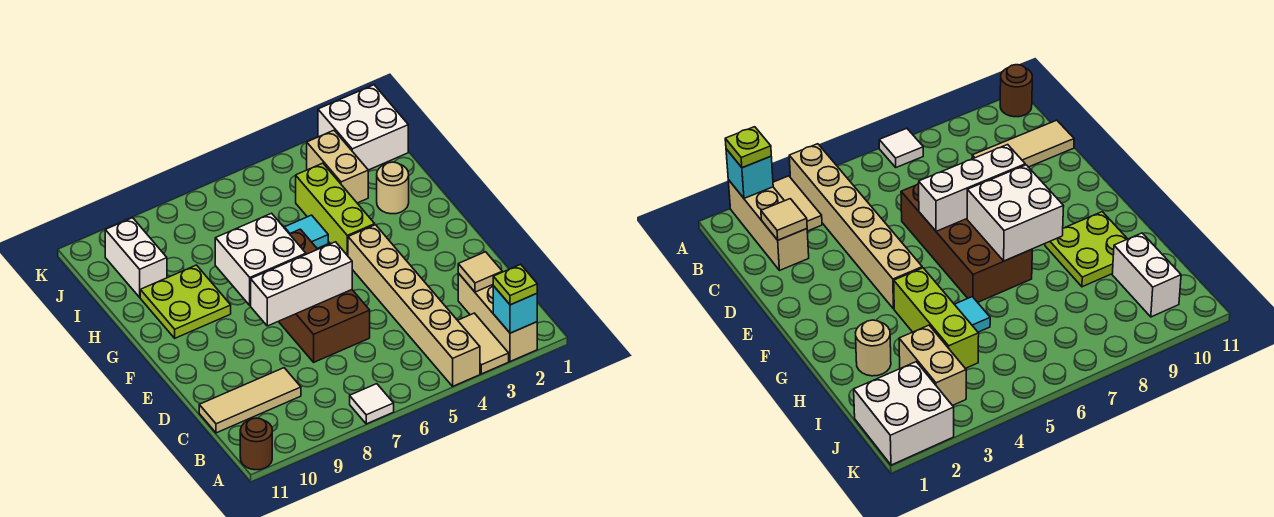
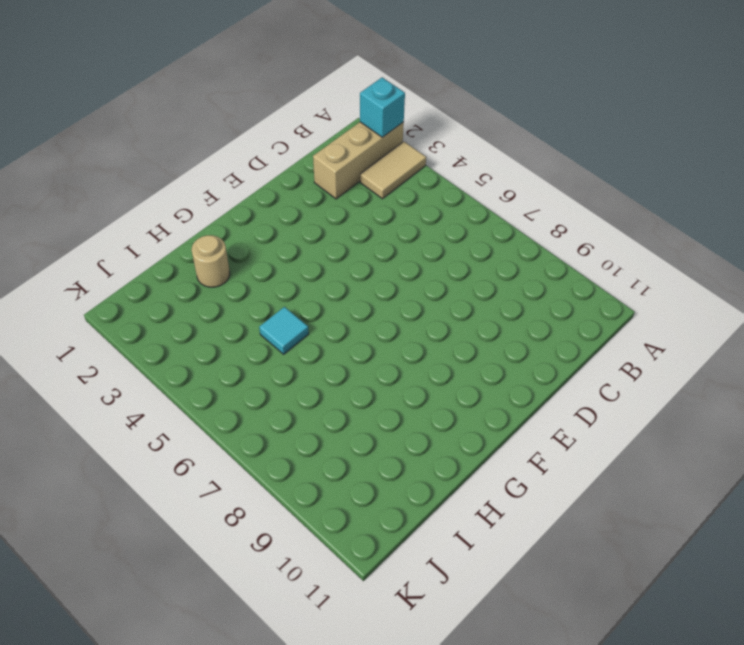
none -> tan 1x6 brick [348,225,480,386]
none -> white 1x1 tile [350,384,394,424]
none -> brown 1x1 round brick [240,418,272,470]

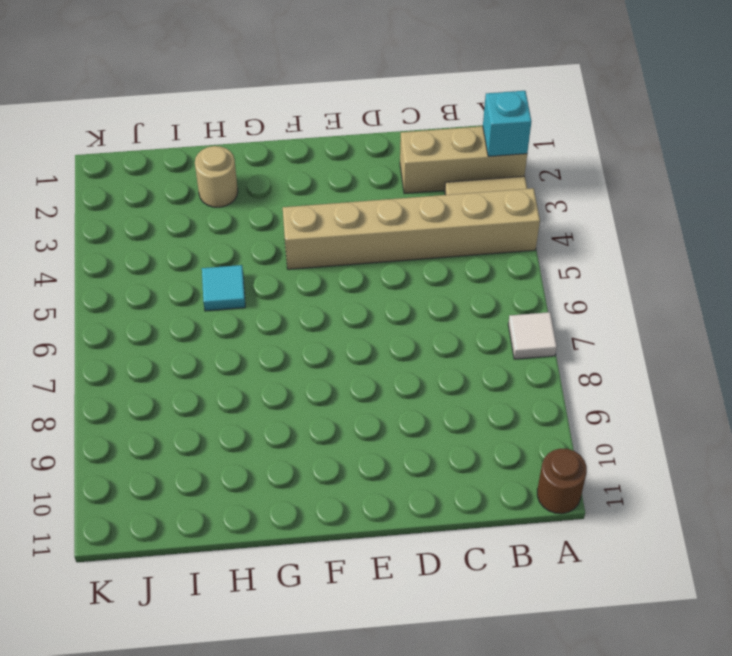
none -> tan 1x3 tile [199,368,301,433]
none -> brown 2x4 brick [279,229,370,362]
none -> lime 1x3 brick [296,163,375,256]

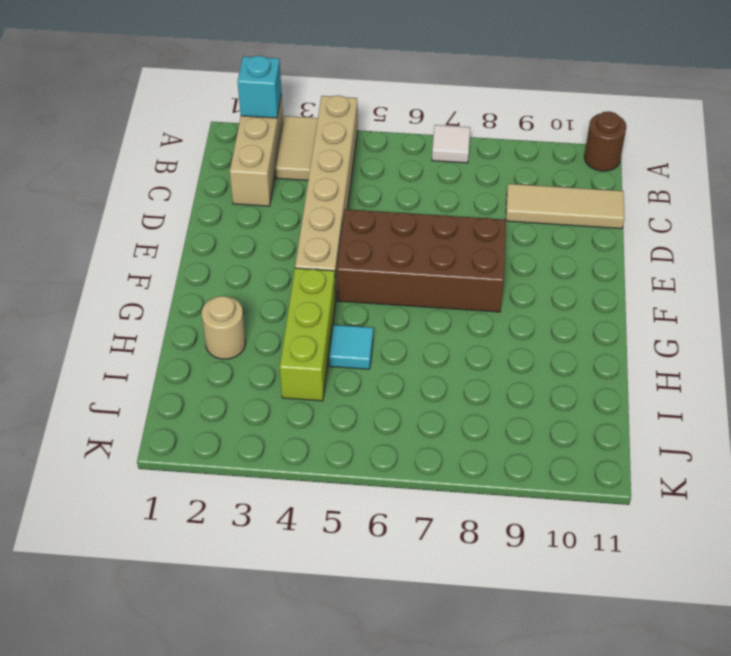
brown 2x4 brick [337,209,506,312] -> brown 2x4 brick turned to [279,229,370,362]
none -> lime 2x2 plate [140,265,231,338]
none -> tan 1x2 brick [307,130,368,203]
none -> white 1x2 brick [105,218,167,297]

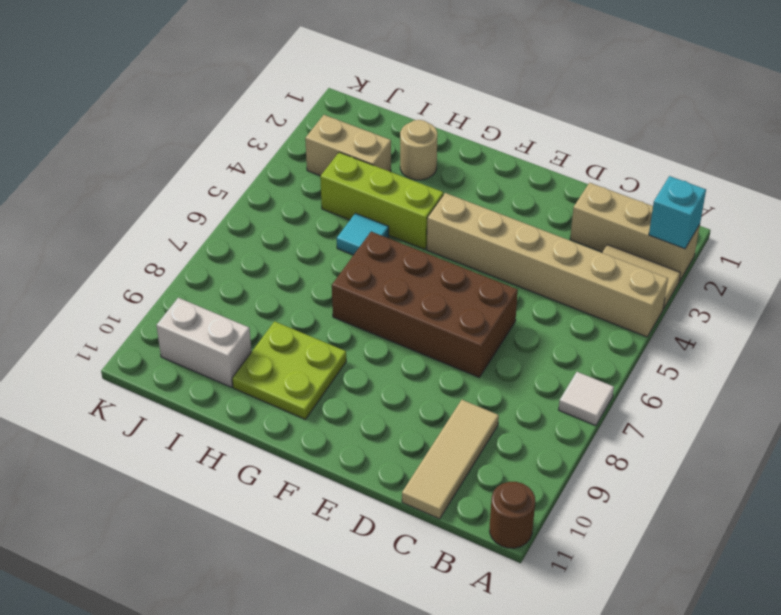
none -> white 2x2 brick [318,85,408,170]
none -> tan 1x1 tile [458,252,502,292]
none -> white 1x3 brick [251,242,352,326]

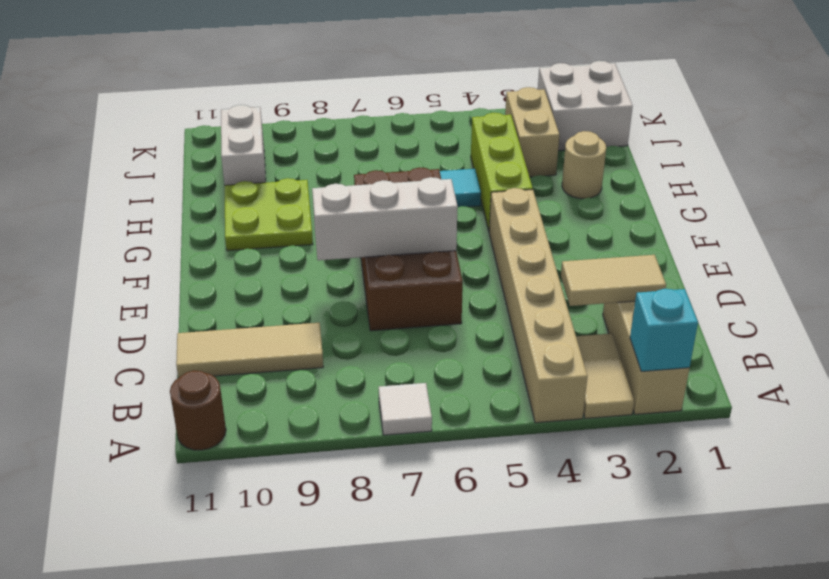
tan 1x2 tile [561,255,666,306] -> tan 1x1 tile [458,252,502,292]
none -> white 2x2 brick [215,213,306,305]
none -> lime 1x1 plate [493,264,537,305]

